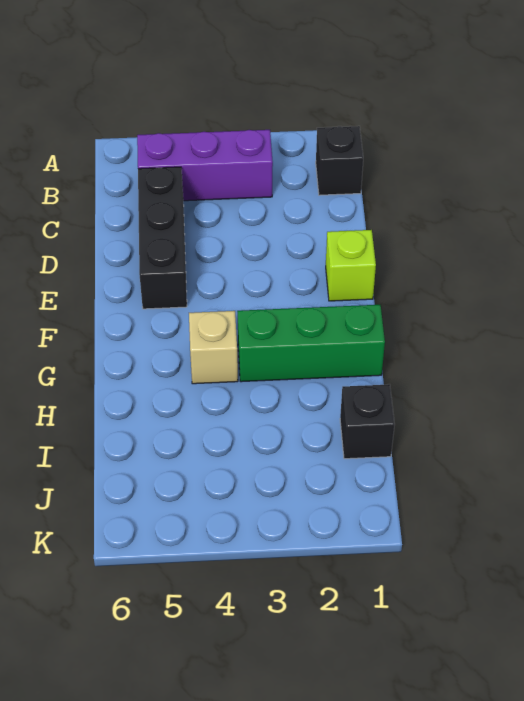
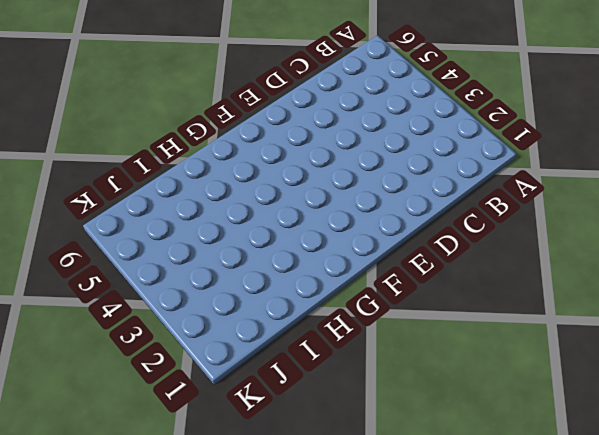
none -> black 1x1 brick [316,126,363,195]
none -> purple 1x3 brick [137,130,273,201]

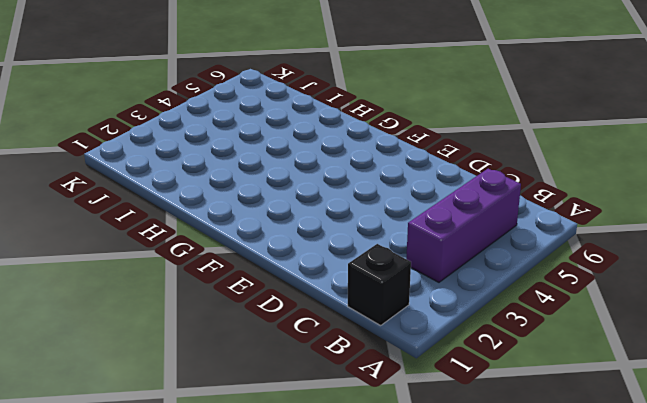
none -> black 1x3 brick [138,167,187,309]
none -> lime 1x1 brick [326,230,376,301]

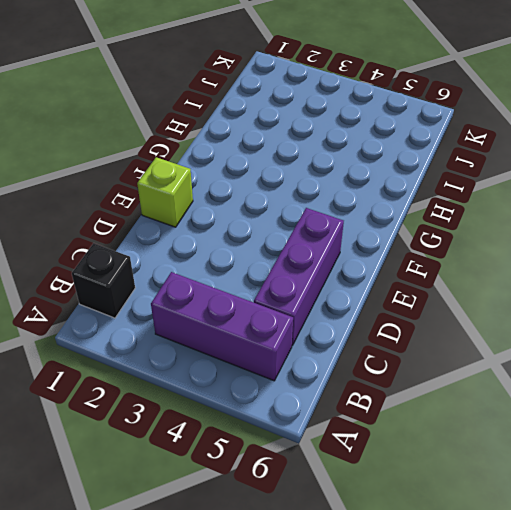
purple 1x3 brick [254,208,344,345] -> black 1x3 brick [138,167,187,309]
none -> green 1x3 brick [237,305,385,382]
none -> tan 1x1 brick [189,311,238,384]

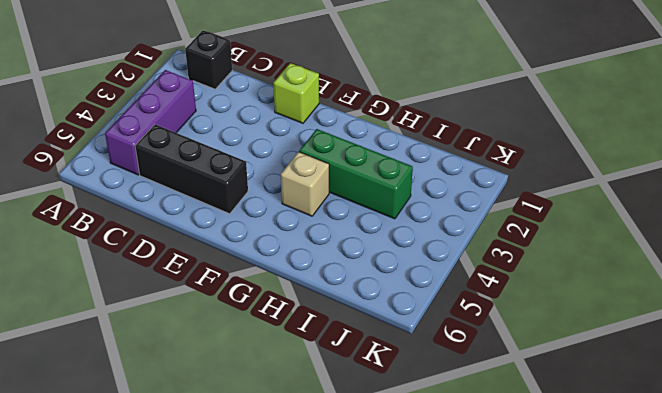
green 1x3 brick [299,129,413,219] -> green 1x3 brick turned to [237,305,385,382]
none -> black 1x1 brick [340,384,395,459]

